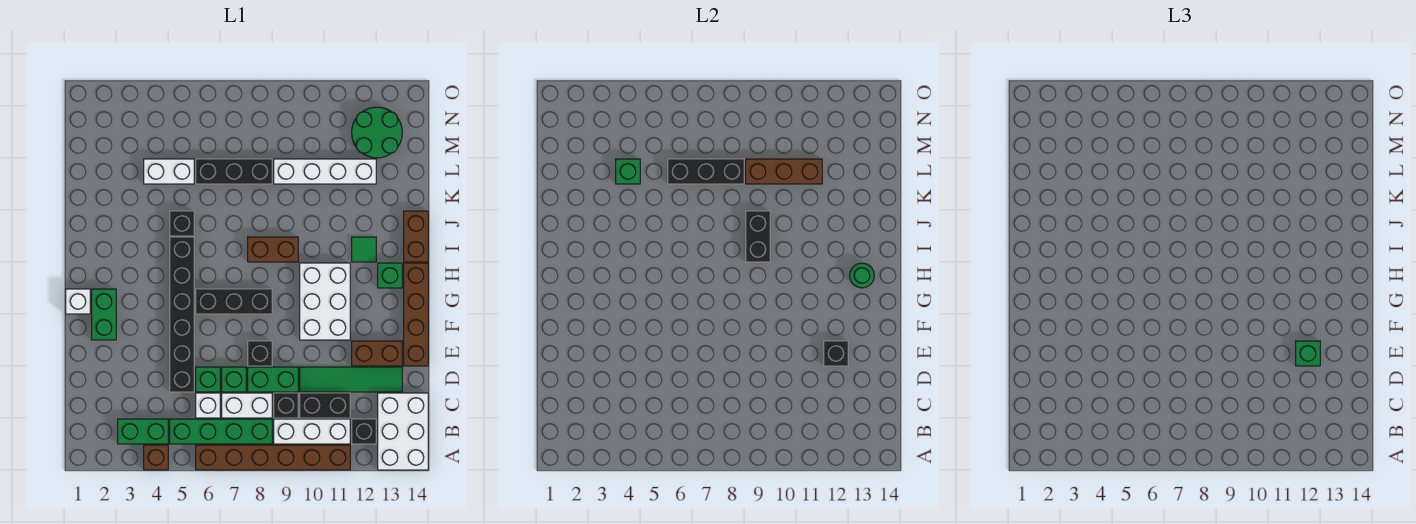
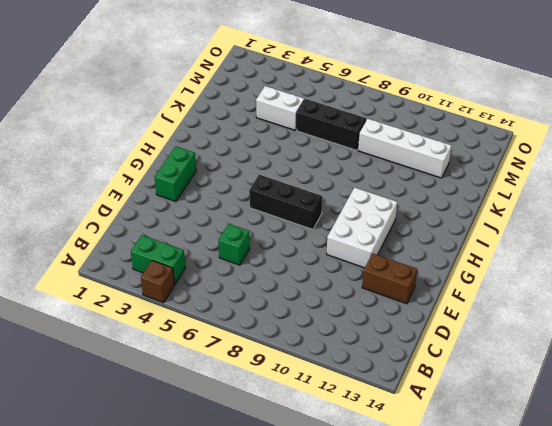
none -> brown 1x6 brick [196,445,350,470]
none -> white 2x3 brick [378,393,428,470]
none -> green 1x4 brick [170,419,272,444]
none -> white 1x3 brick [274,419,350,444]

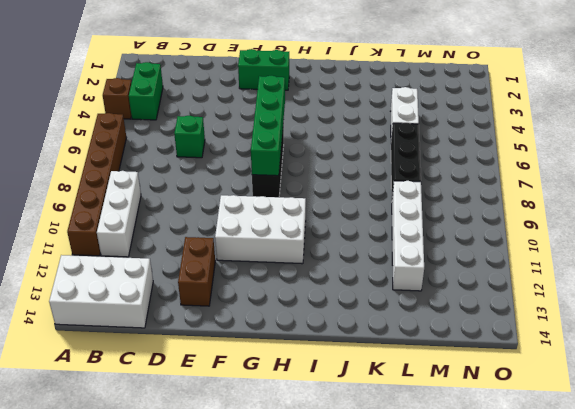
green 1x4 brick [251,76,285,176] -> green 1x4 brick moved to [170,419,272,444]
none -> black 1x1 brick [352,419,376,444]
none -> white 1x1 brick [196,393,220,418]
none -> white 1x2 brick [222,393,272,418]
none -> black 1x1 brick [274,393,298,418]

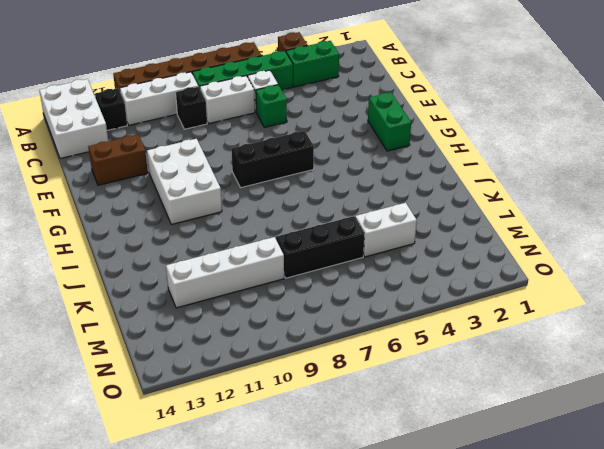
none -> black 1x2 brick [300,393,350,418]
none -> black 1x6 brick [170,237,194,392]
none -> green 1x1 brick [222,367,246,392]
none -> green 1x2 brick [248,367,298,392]

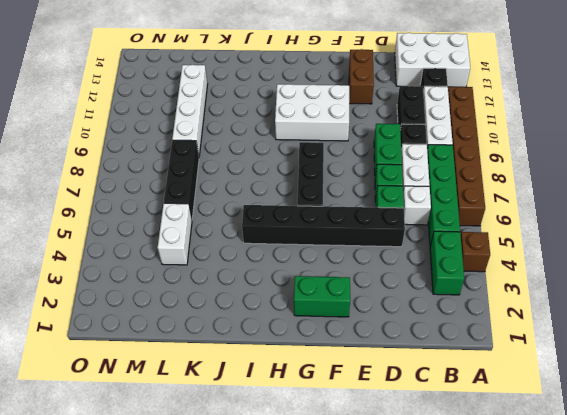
none -> green 1x4 tile [300,367,402,392]
none -> black 1x1 brick [248,341,272,366]
none -> brown 1x4 brick [404,263,428,366]
none -> white 1x1 brick [66,289,90,314]

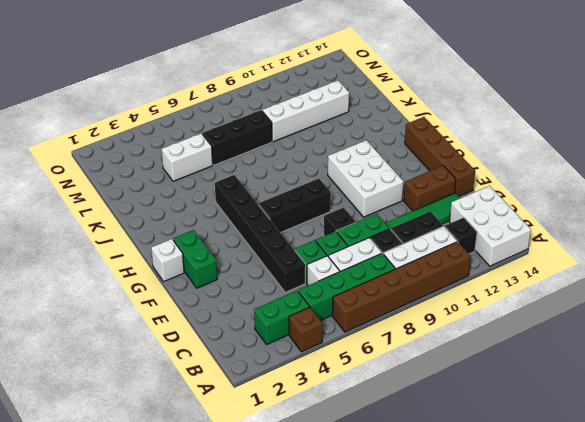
none -> green 1x1 brick [378,263,402,288]
none -> brown 1x2 brick [248,237,298,262]
none -> green 1x1 tile [352,237,376,262]
none -> brown 1x2 brick [404,211,428,262]

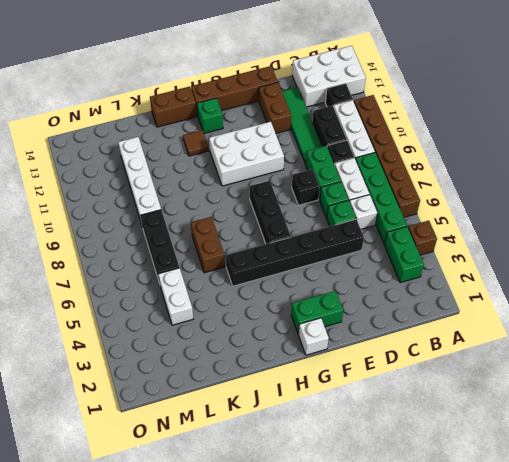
brown 1x1 tile [183,130,209,156] -> green 1x1 tile [352,237,376,262]
brown 1x2 brick [191,217,225,273] -> brown 1x2 brick moved to [248,237,298,262]
none -> black 1x1 brick [170,211,194,236]
none -> green 2x2 round brick [352,107,402,158]
none -> black 1x1 brick [824,341,848,366]
none -> green 1x1 round brick [850,263,874,288]

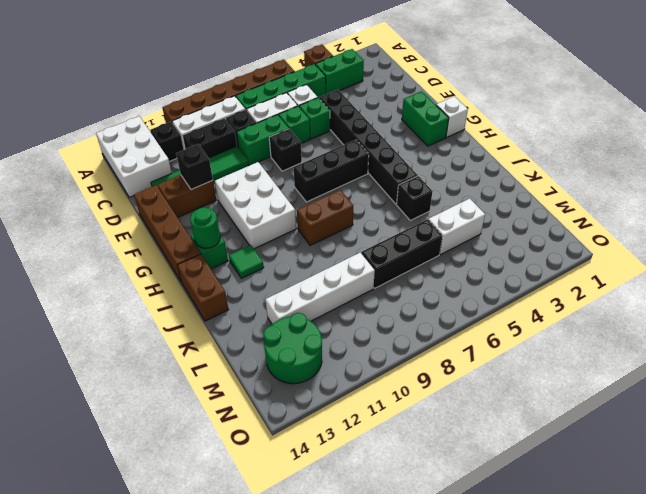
none -> black 1x2 brick [746,211,770,262]
none -> green 1x1 brick [616,159,640,184]
none -> black 1x3 brick [668,159,744,184]
none -> brown 1x3 brick [746,159,822,184]

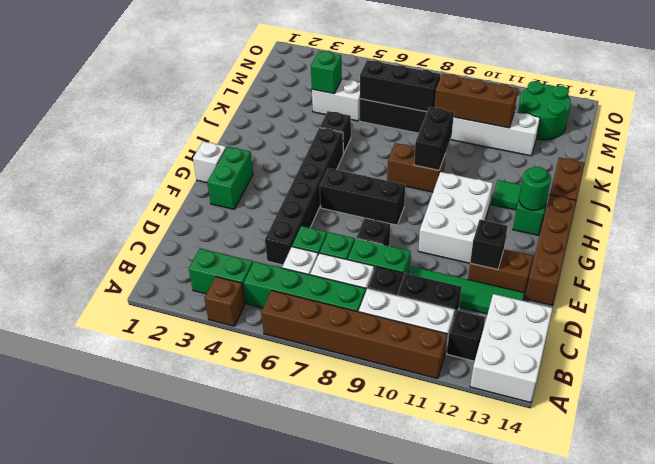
none -> green 1x1 brick [1296,341,1320,366]

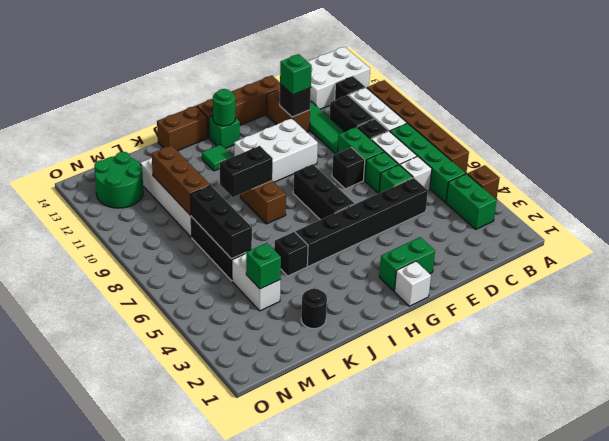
black 1x1 round brick [301,288,327,329] -> none

